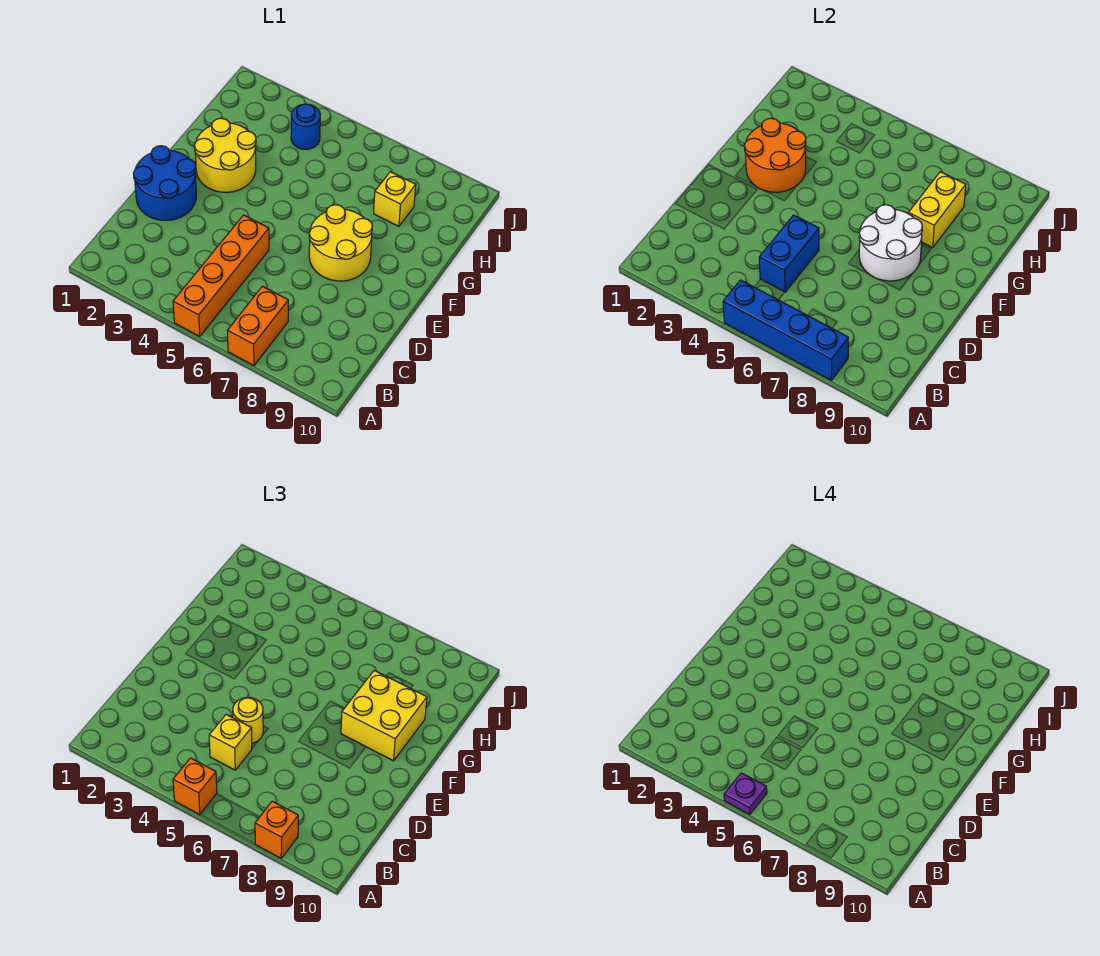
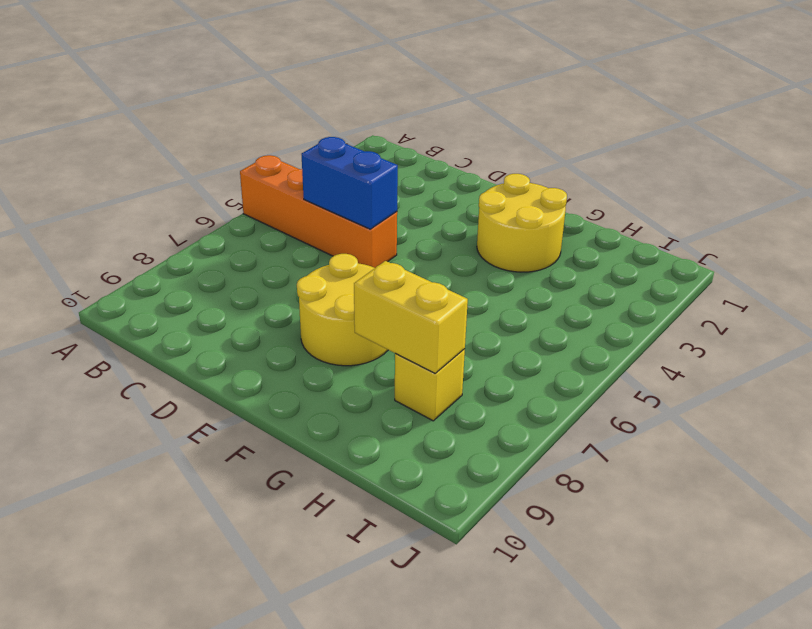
none -> orange 1x2 brick [227,286,288,366]
none -> blue 2x2 round brick [133,146,196,220]
none -> blue 1x1 round brick [291,104,320,149]

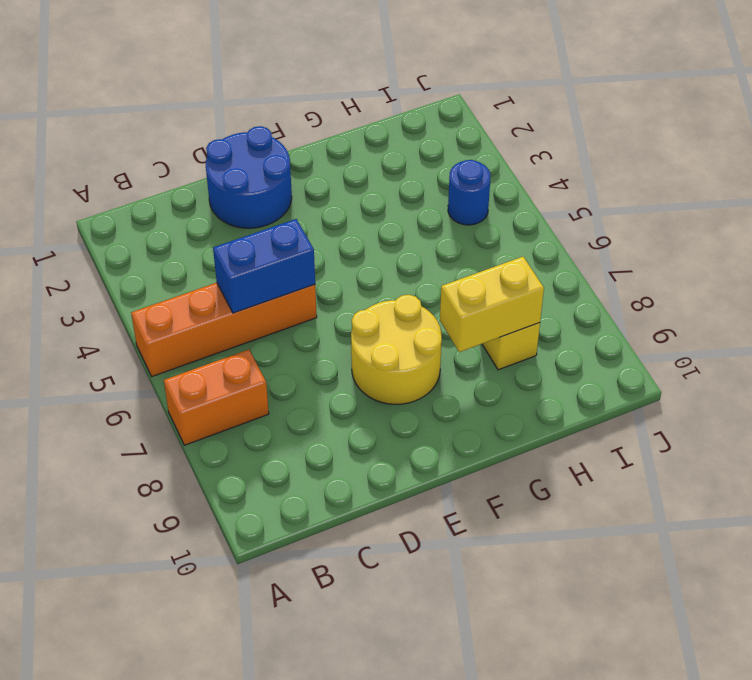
none -> yellow 2x2 round brick [194,118,256,192]
none -> blue 1x4 brick [723,280,848,380]
none -> white 2x2 round brick [859,205,922,281]

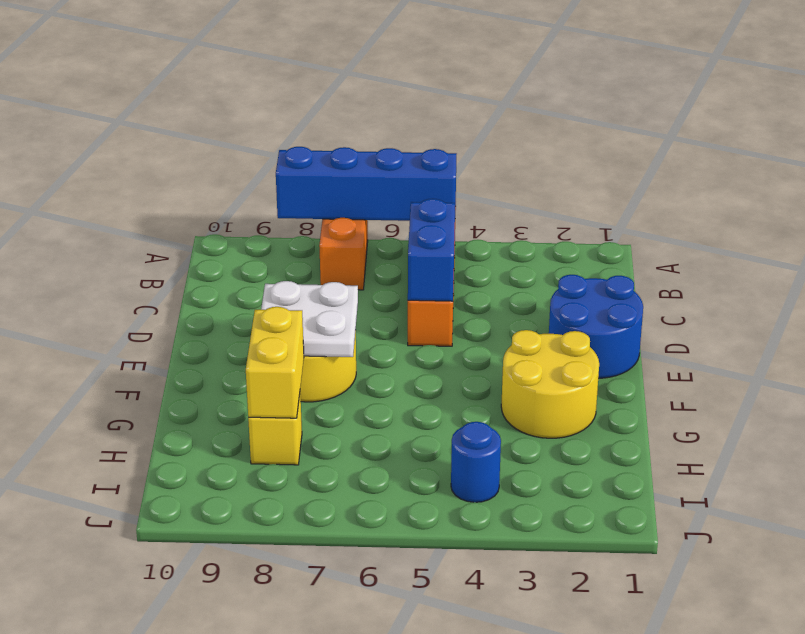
white 2x2 plate [261,281,358,357] -> white 2x2 round brick [859,205,922,281]
none -> orange 2x2 round brick [744,118,806,192]
none -> orange 1x1 brick [173,758,217,815]
none -> orange 1x1 brick [255,801,298,858]

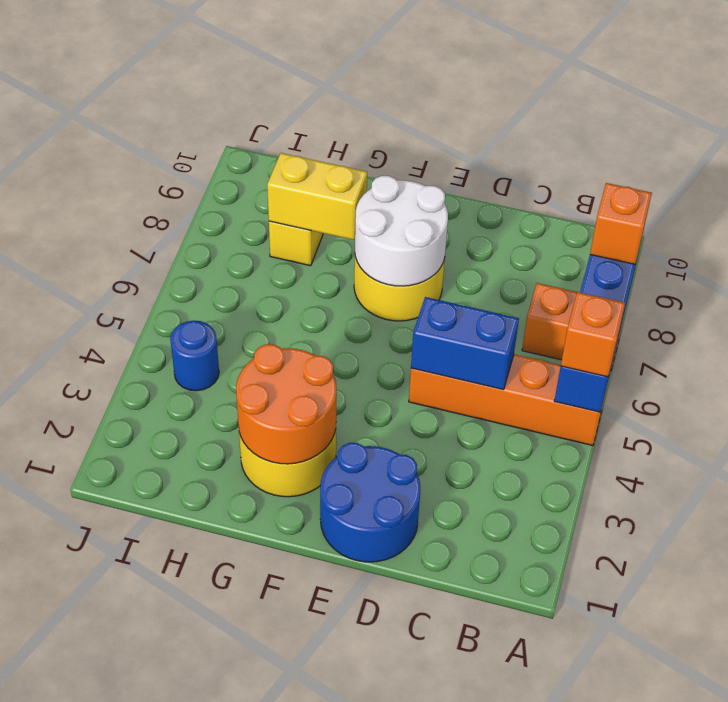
none -> yellow 1x1 brick [209,714,252,770]
none -> yellow 1x1 round brick [233,698,263,743]
none -> yellow 2x2 brick [341,671,427,761]

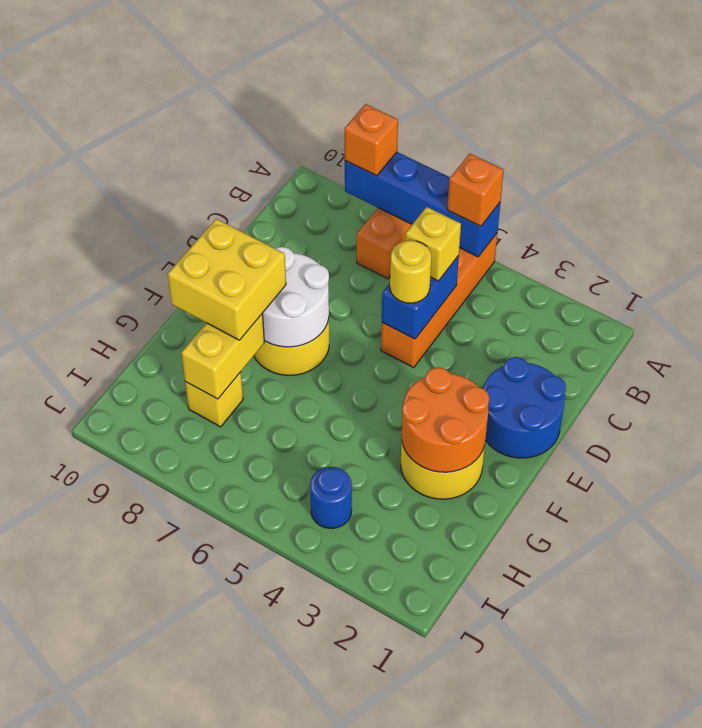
none -> purple 1x1 plate [724,773,767,815]

